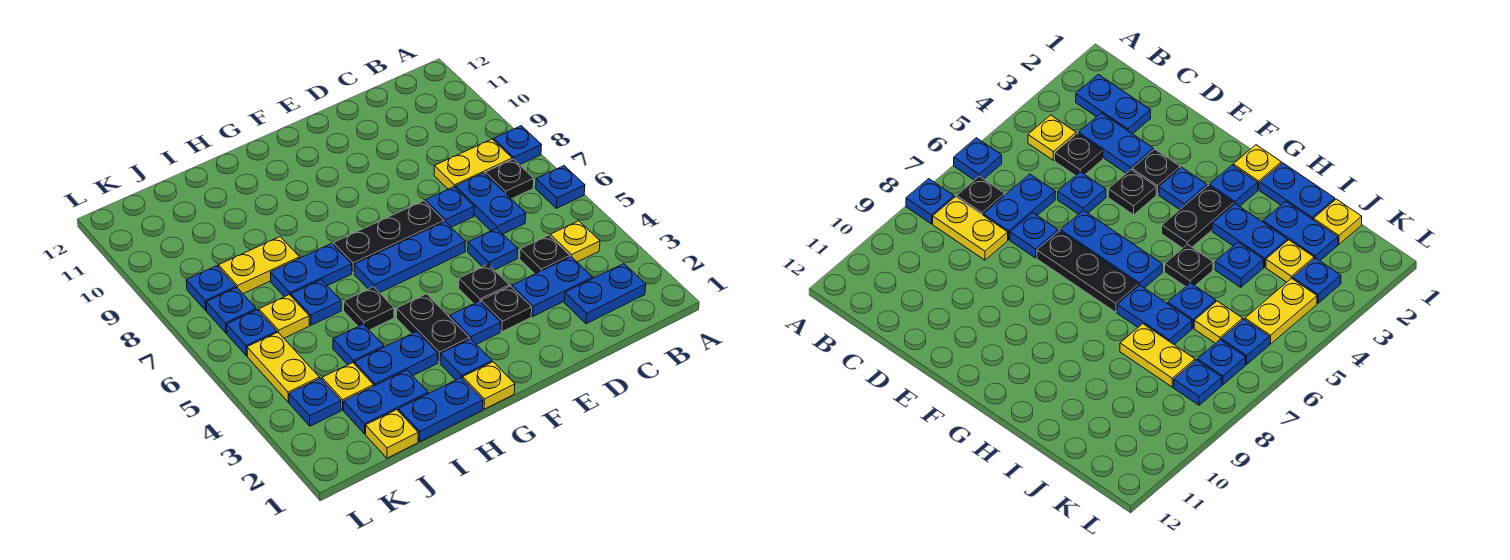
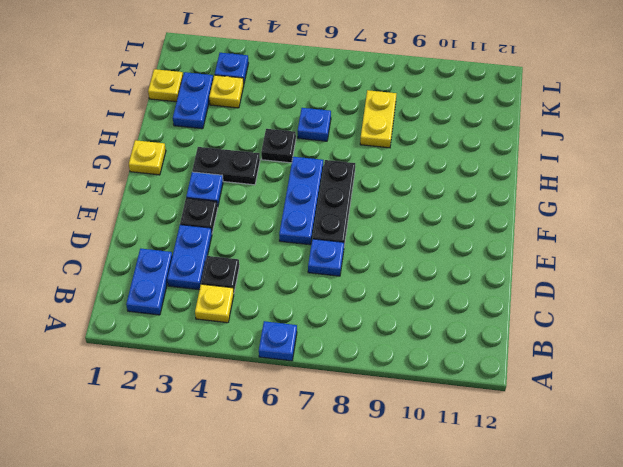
none -> blue 1x1 plate [494,126,541,165]
none -> black 1x1 plate [485,159,534,199]
none -> yellow 1x2 plate [434,139,512,189]
none -> blue 1x2 plate [455,173,526,234]

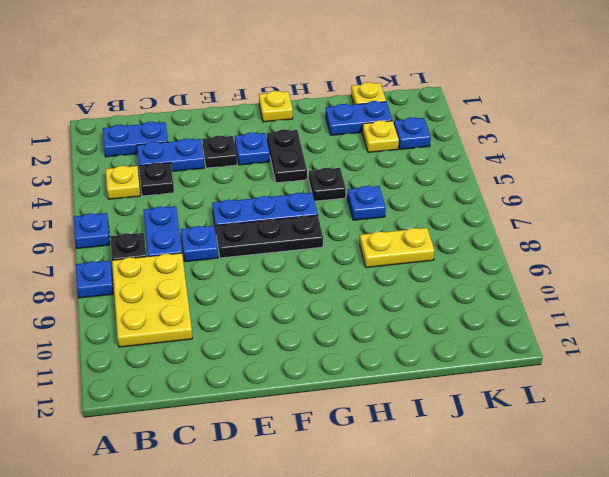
yellow 2x3 plate [112,253,192,347] -> yellow 1x2 plate [434,139,512,189]
none -> blue 1x1 plate [468,228,518,270]
none -> black 1x1 plate [459,264,509,303]
none -> blue 1x1 plate [440,339,492,380]
none -> blue 1x2 plate [398,378,483,442]

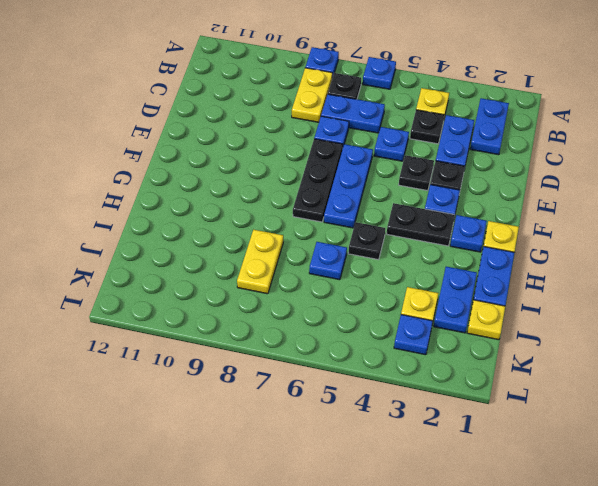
none -> blue 1x2 plate [354,332,438,386]
none -> blue 1x2 plate [270,243,352,297]
none -> blue 1x1 plate [333,324,384,365]
none -> yellow 1x1 plate [259,295,309,338]

